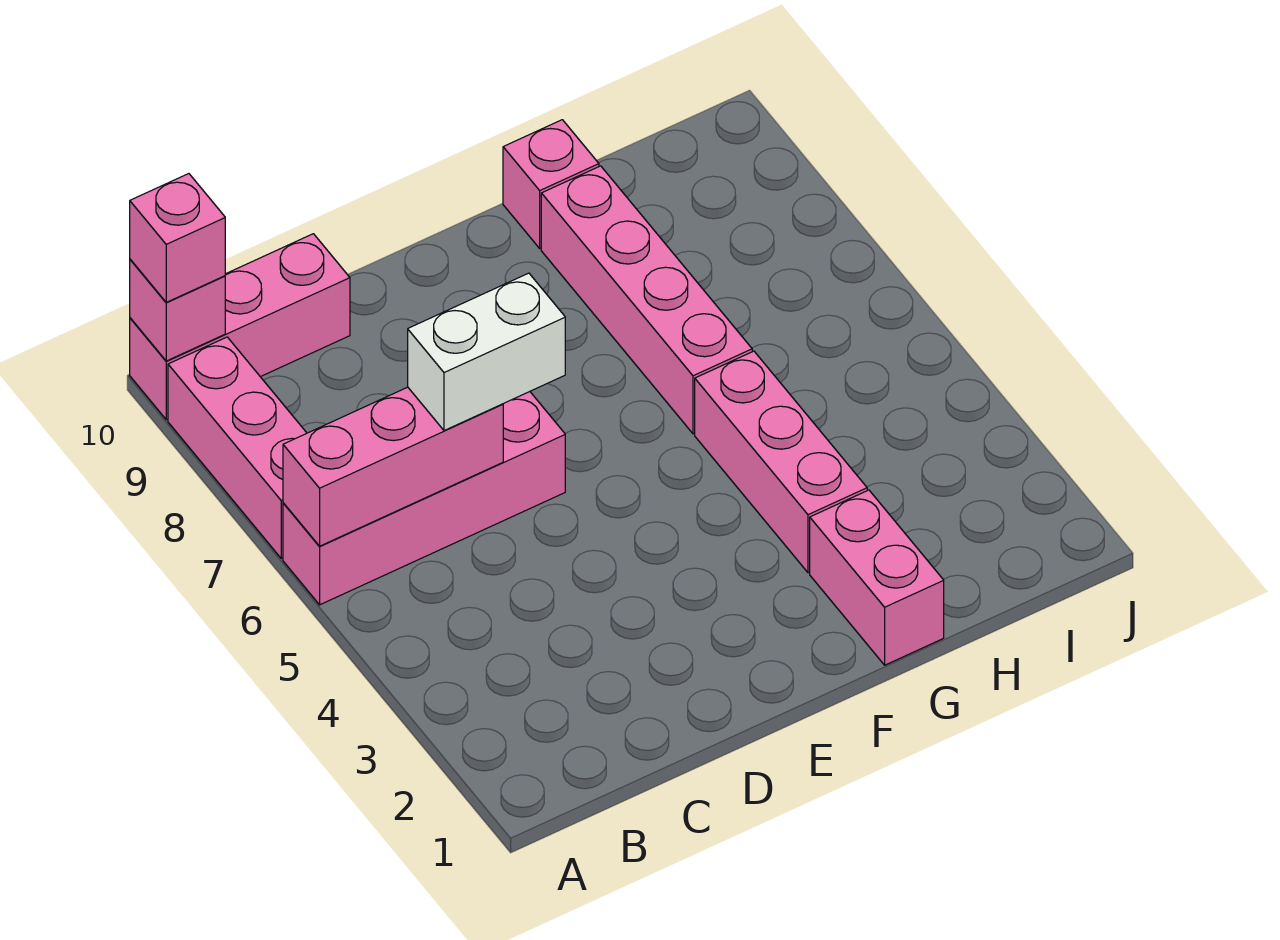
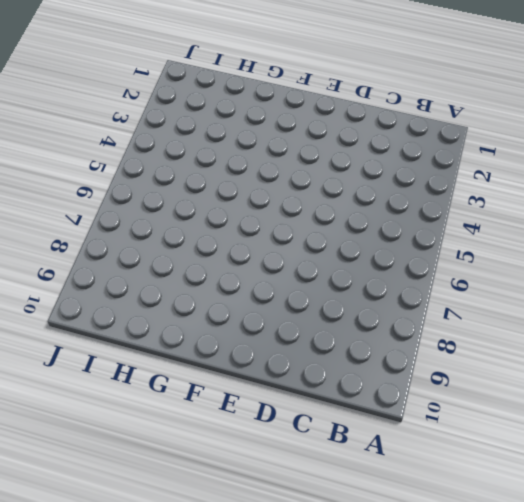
none -> pink 1x4 brick [283,392,565,605]
none -> pink 1x3 brick [168,337,307,558]

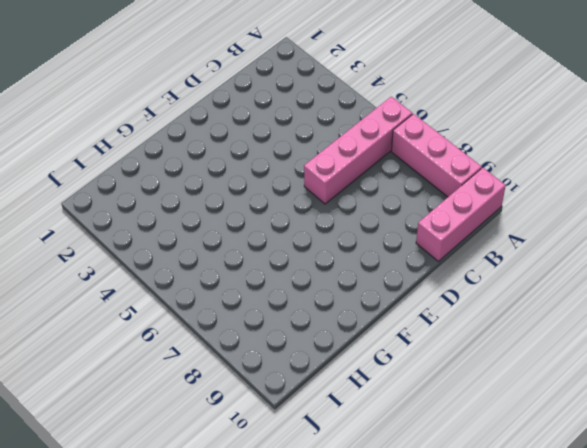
none -> pink 1x2 brick [810,490,944,665]
none -> pink 1x3 brick [695,351,867,573]

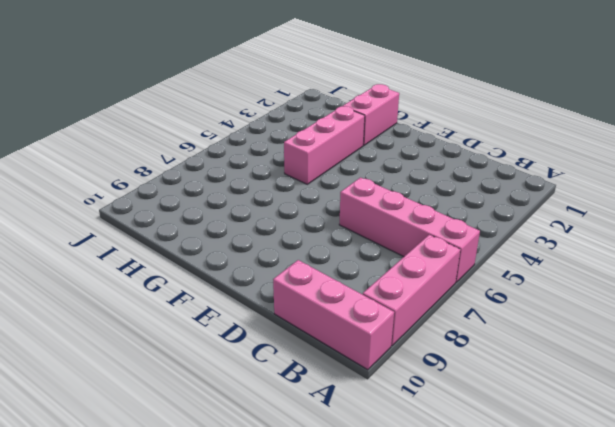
none -> pink 1x4 brick [541,166,752,434]
none -> pink 1x1 brick [503,120,599,248]

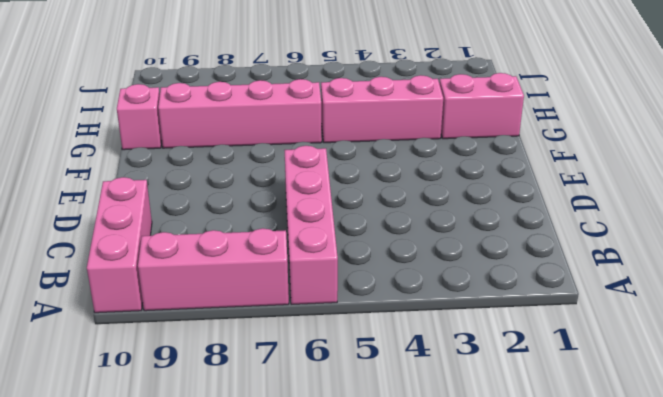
none -> pink 1x3 brick [283,387,503,546]
none -> pink 1x1 brick [130,259,225,361]

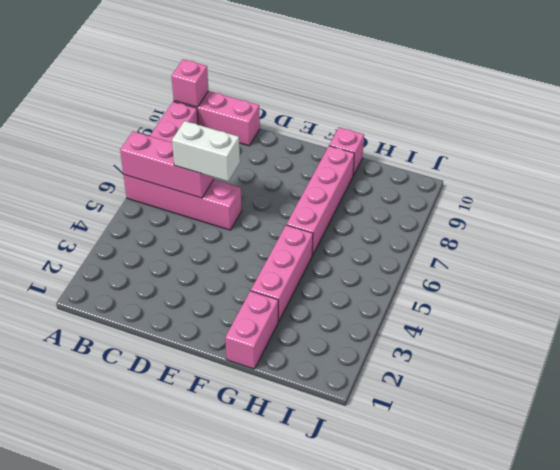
none -> pink 1x1 brick [130,174,225,302]

